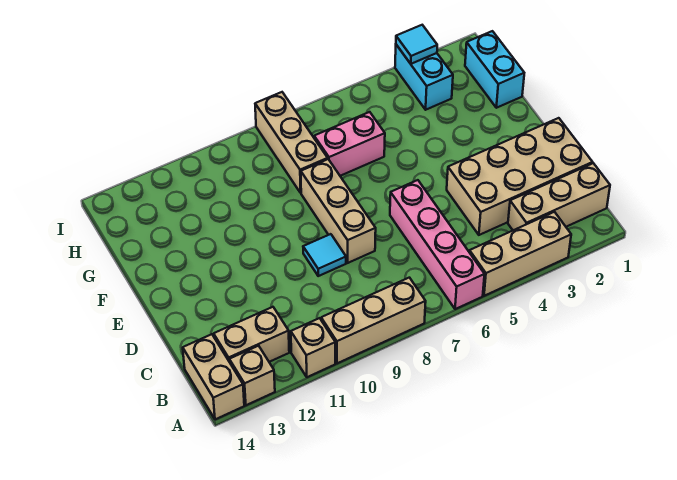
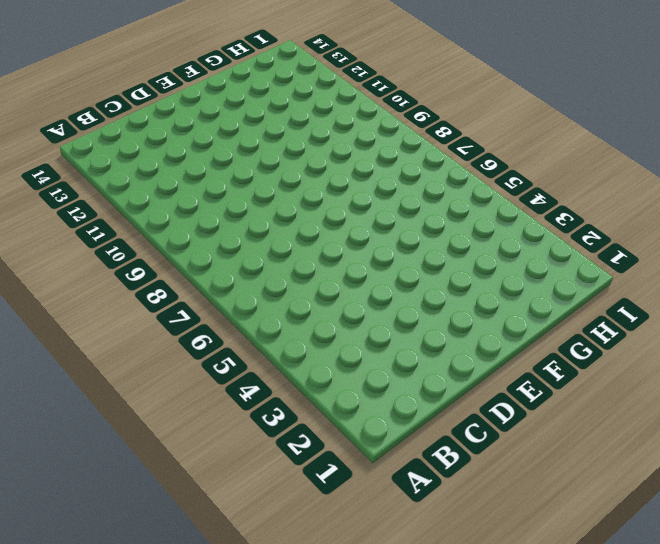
none -> tan 1x3 brick [469,212,571,296]
none -> pink 1x4 brick [390,180,485,309]
none -> tan 1x3 brick [321,278,426,363]

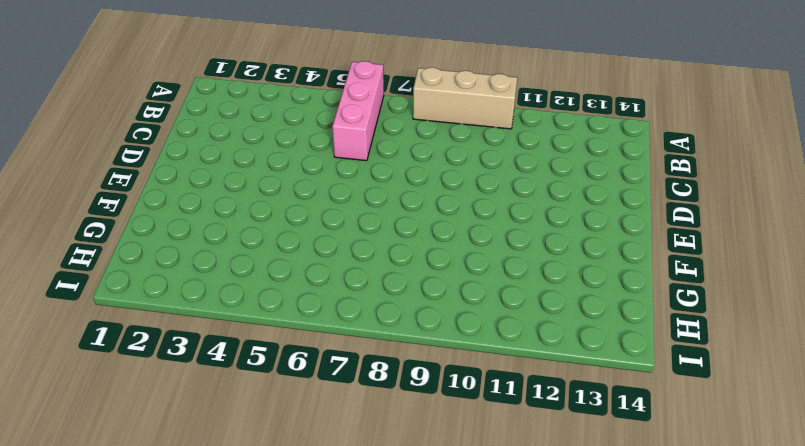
pink 1x3 brick [332,61,384,161] -> pink 1x4 brick [390,180,485,309]
none -> tan 1x3 brick [469,212,571,296]
none -> tan 1x1 brick [291,318,335,377]
none -> tan 1x1 brick [229,346,275,405]

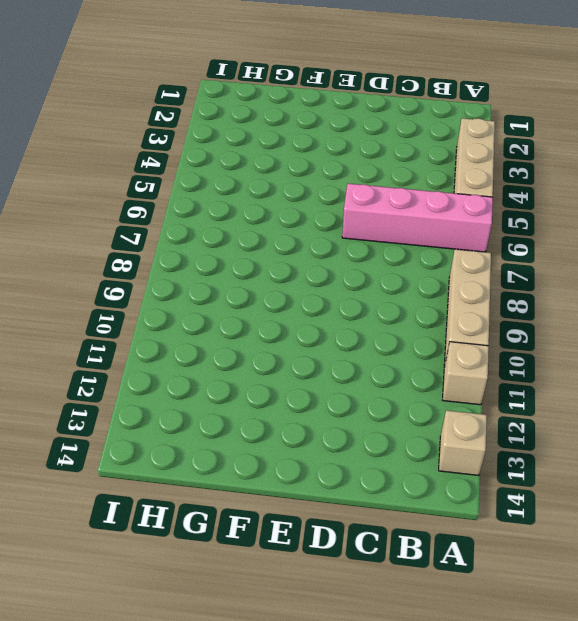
none -> tan 1x2 brick [183,334,244,419]
none -> tan 1x3 brick [508,163,610,230]
none -> tan 1x2 brick [214,307,289,362]

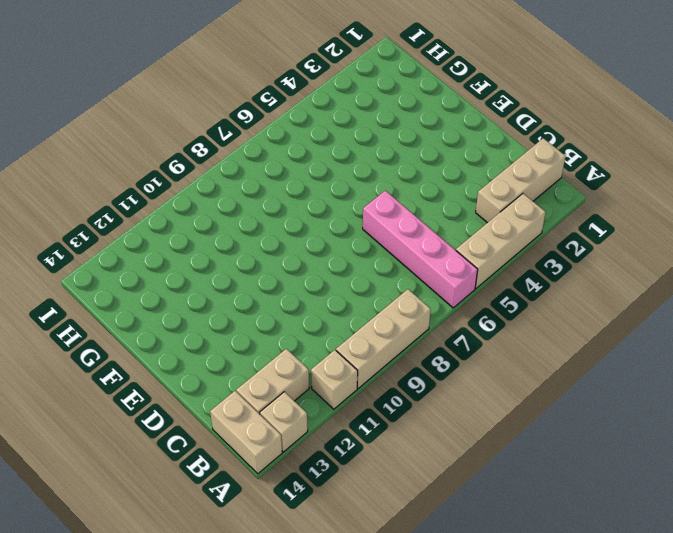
none -> tan 2x4 brick [447,118,593,235]
none -> tan 1x3 brick [301,159,376,263]
none -> cyan 1x1 tile [303,234,346,276]

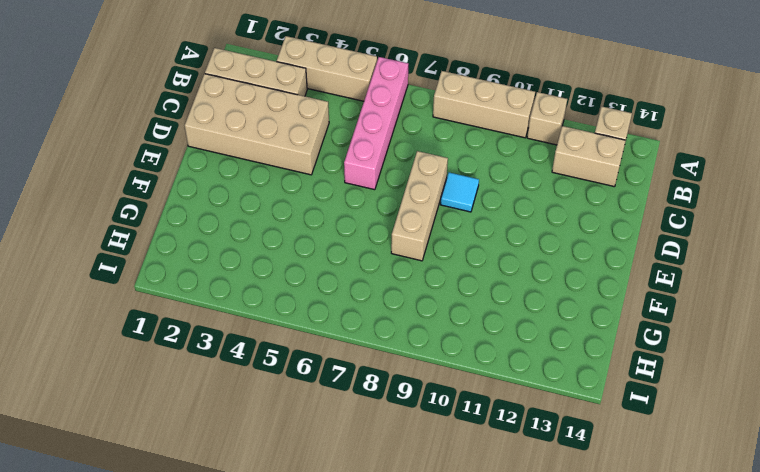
none -> tan 1x2 brick [183,334,244,419]
none -> cyan 1x2 brick [465,31,524,108]
none -> pink 1x2 brick [314,112,385,176]

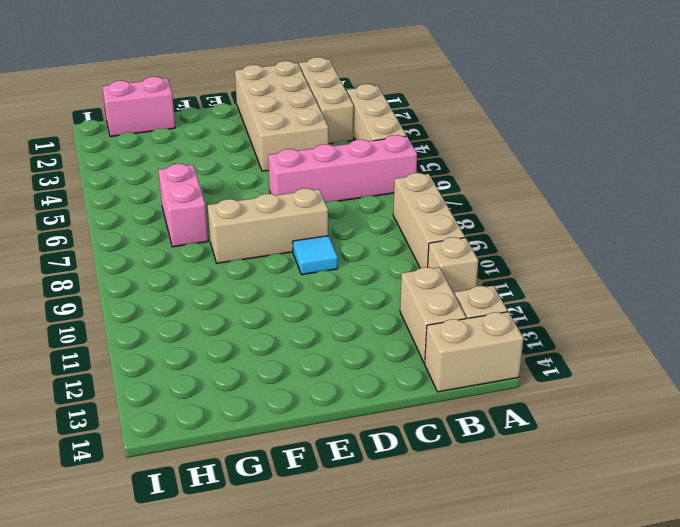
pink 1x2 brick [102,77,175,136] -> cyan 1x2 brick [465,31,524,108]
none -> tan 1x3 brick [255,92,328,193]
none -> cyan 1x2 brick [395,45,453,110]
none -> cyan 1x1 tile [396,25,437,64]

